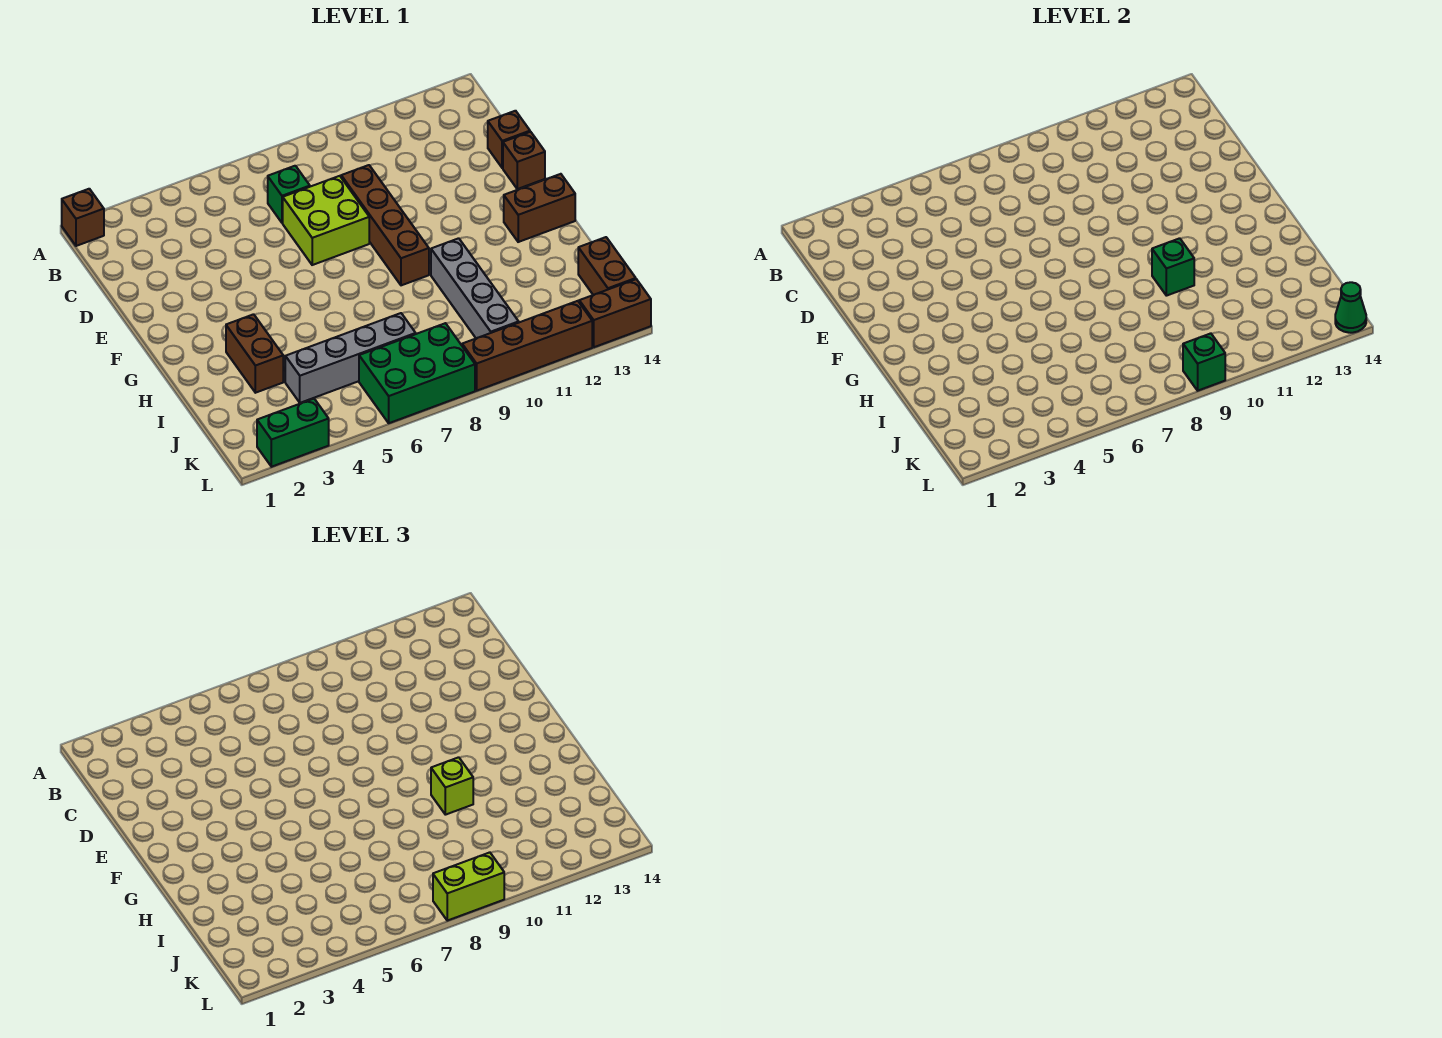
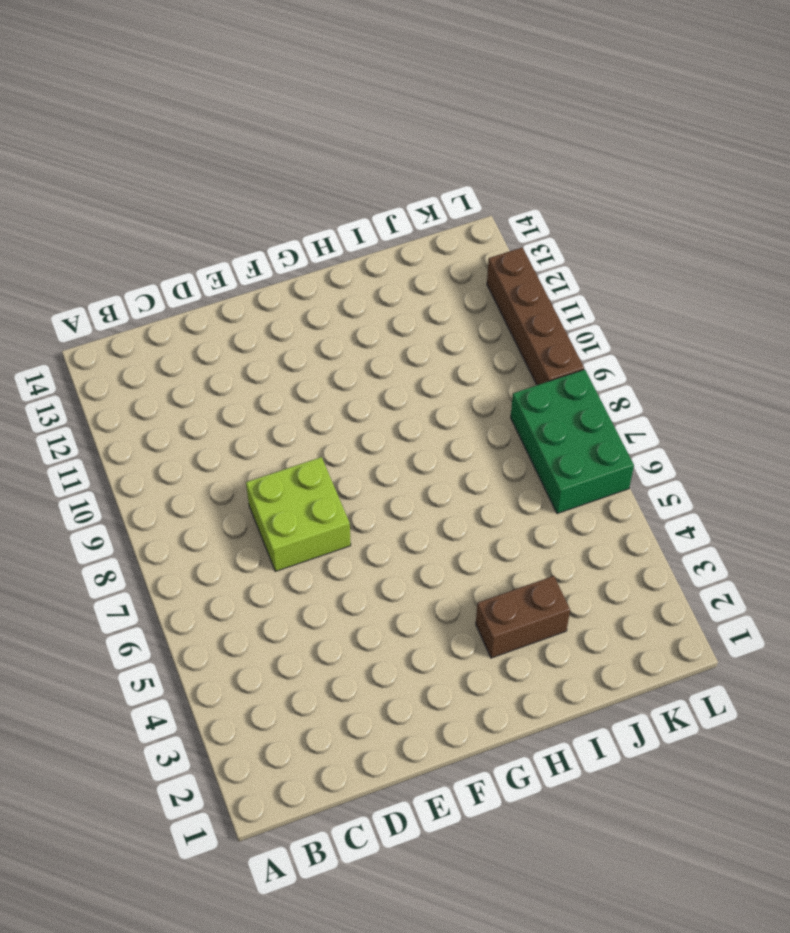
none -> brown 1x1 brick [62,189,104,246]
none -> green 1x1 brick [268,166,310,223]
none -> brown 1x4 brick [341,165,429,285]

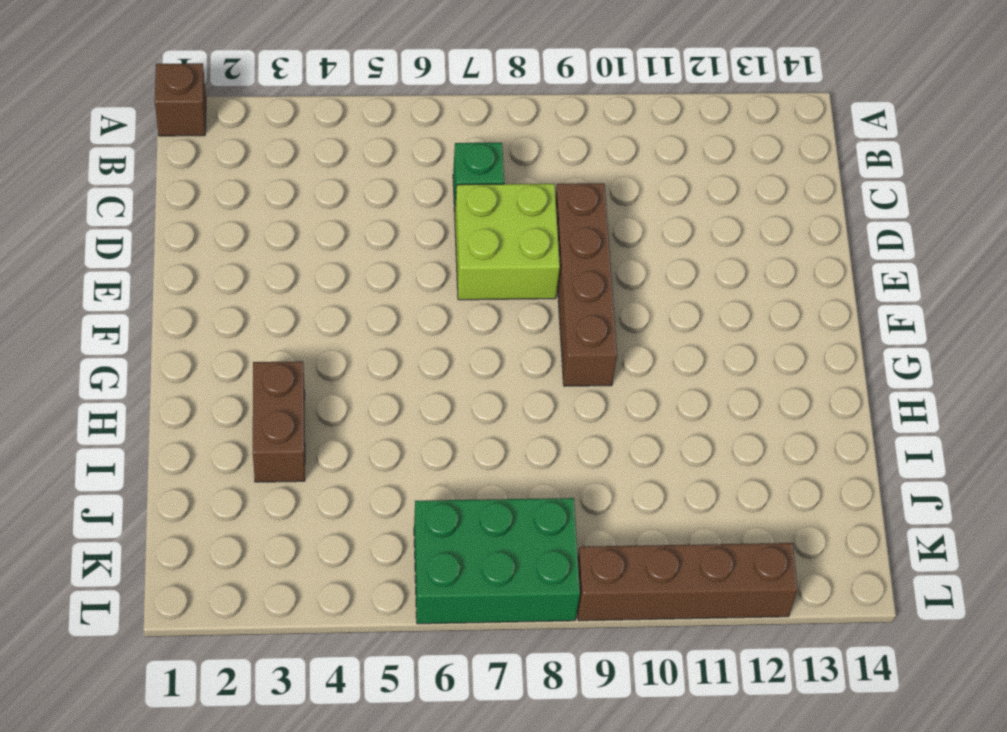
none -> brown 1x1 brick [488,111,530,168]
none -> brown 1x1 brick [503,132,545,189]
none -> brown 1x2 brick [504,174,575,242]

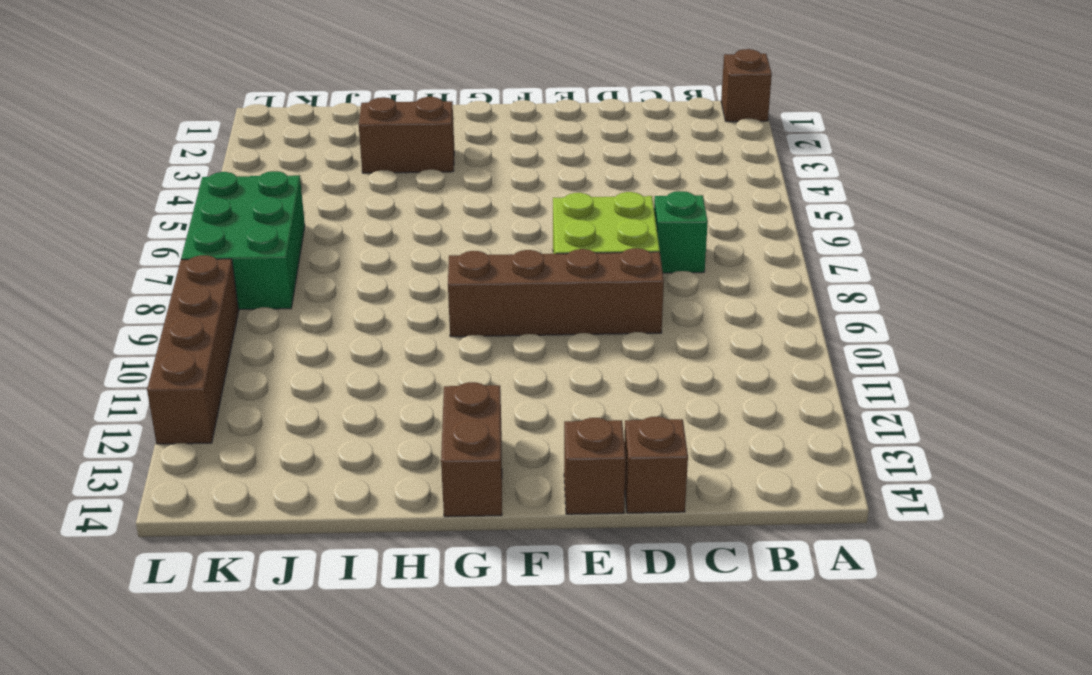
none -> grey 1x4 brick [431,238,519,338]
none -> grey 1x4 brick [285,313,416,403]
none -> brown 1x2 brick [578,237,636,295]

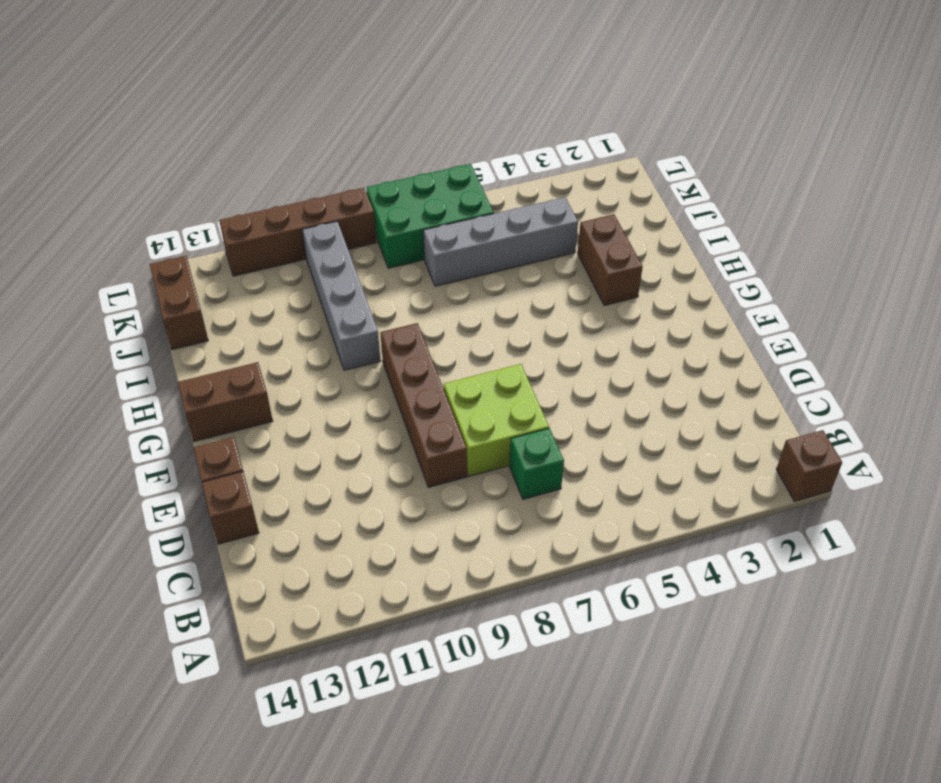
none -> green 1x2 brick [257,399,329,467]
none -> brown 1x2 brick [579,279,651,347]
none -> green 1x1 brick [1152,238,1194,296]

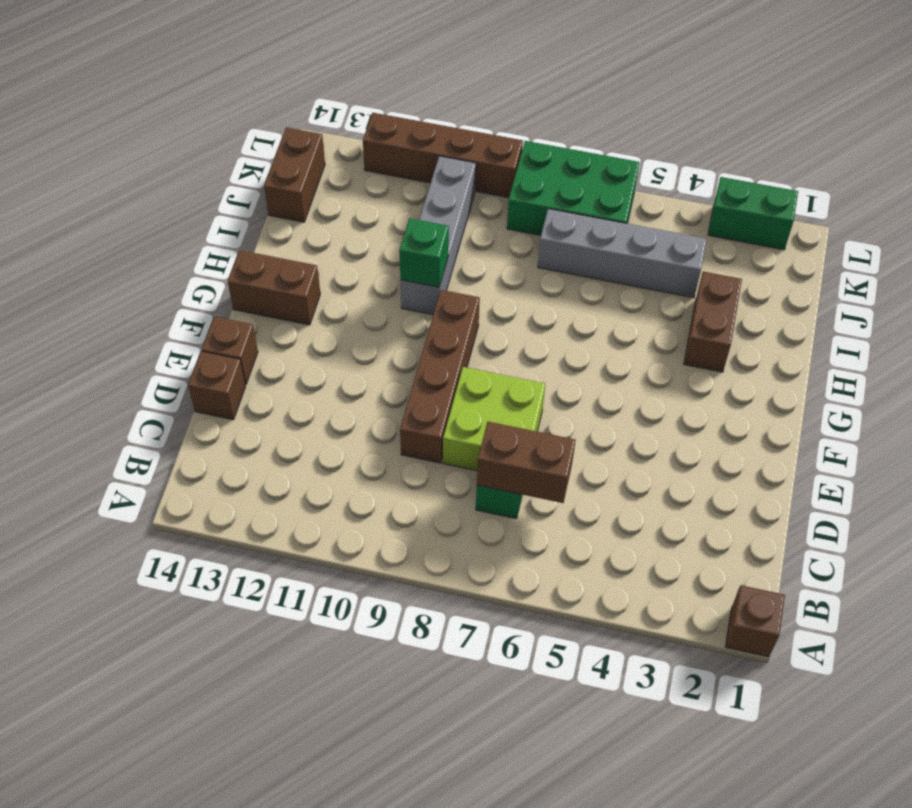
brown 1x2 brick [477,422,576,503] -> brown 1x2 brick moved to [579,279,651,347]
none -> green 1x1 brick [1183,333,1225,391]
none -> green 1x1 cone [1335,282,1366,333]
none -> lime 1x1 brick [431,757,473,815]

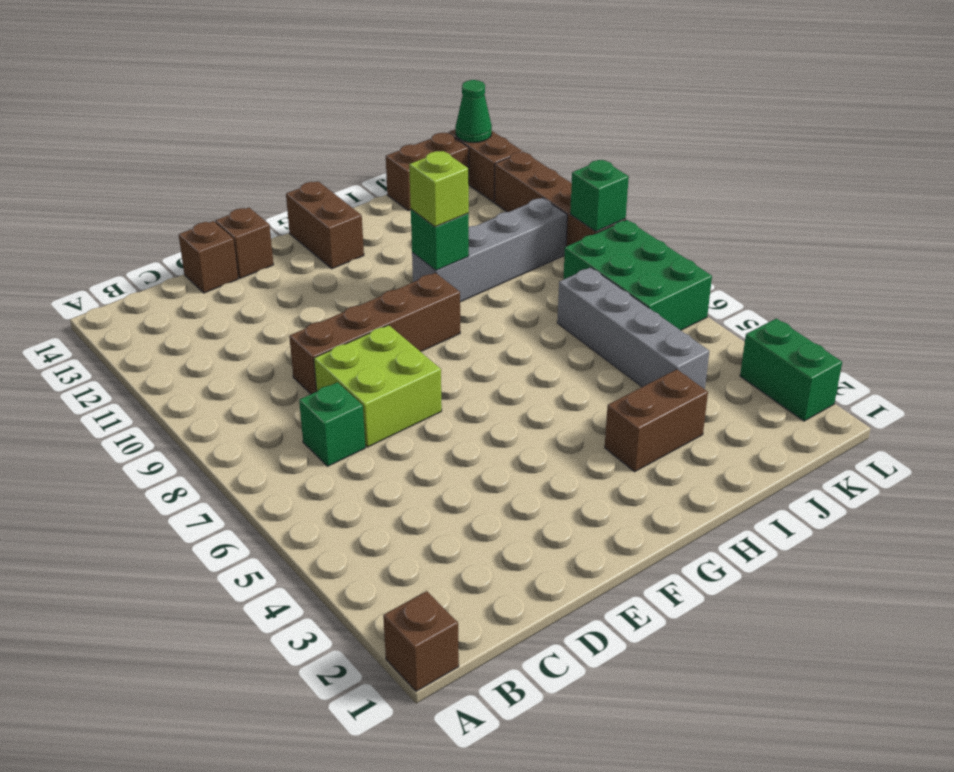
none -> lime 1x2 brick [433,852,504,921]

